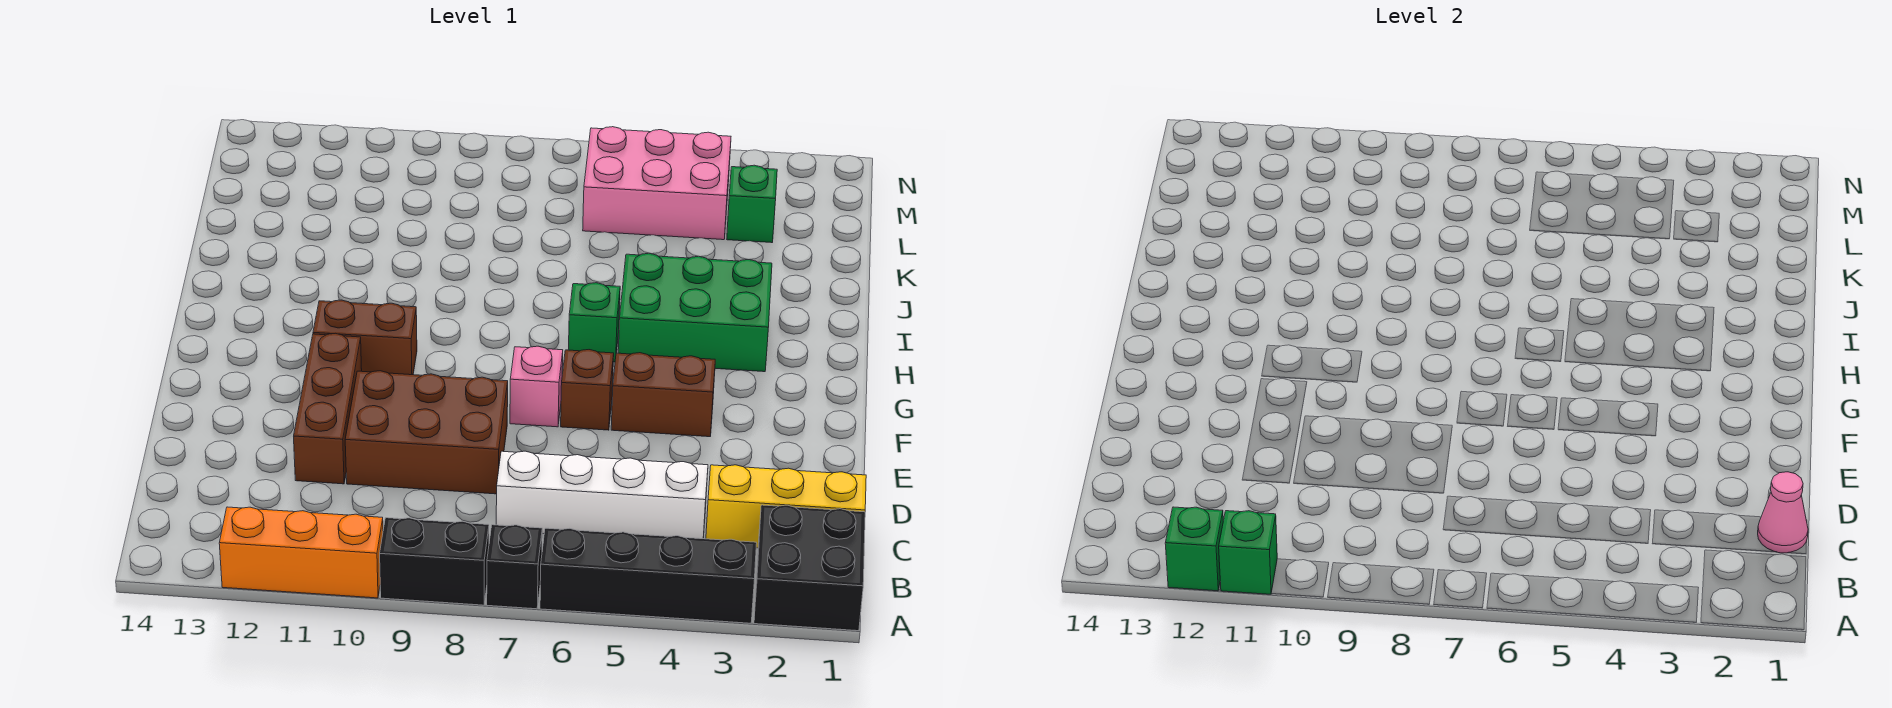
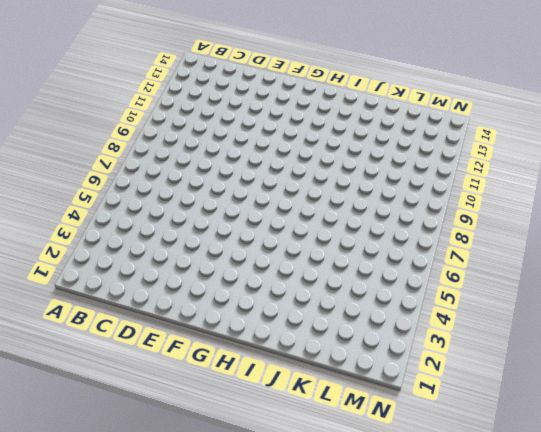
none -> black 2x2 brick [754,505,865,631]
none -> black 1x4 brick [540,528,757,623]
none -> black 1x1 brick [487,525,542,609]

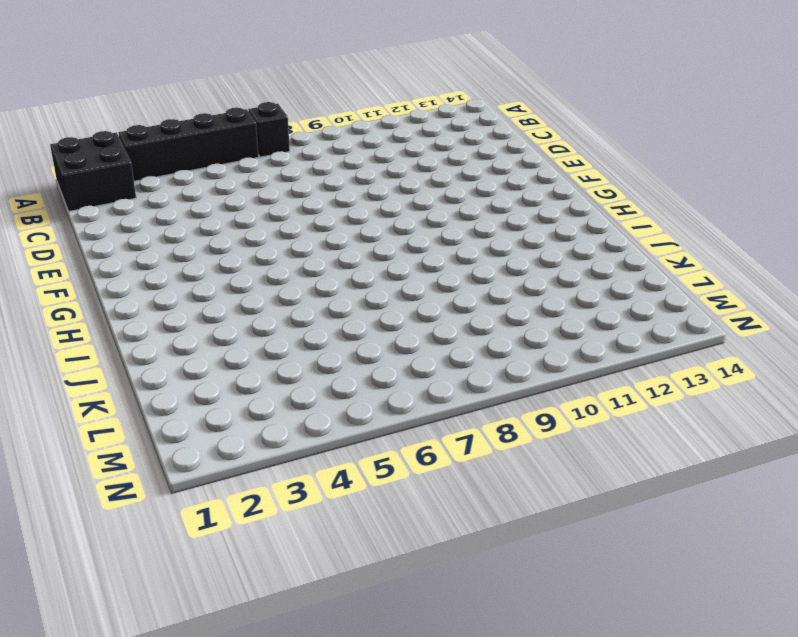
none -> black 1x2 brick [380,518,489,605]
none -> orange 1x3 brick [219,507,383,598]
none -> yellow 1x3 brick [706,465,866,548]

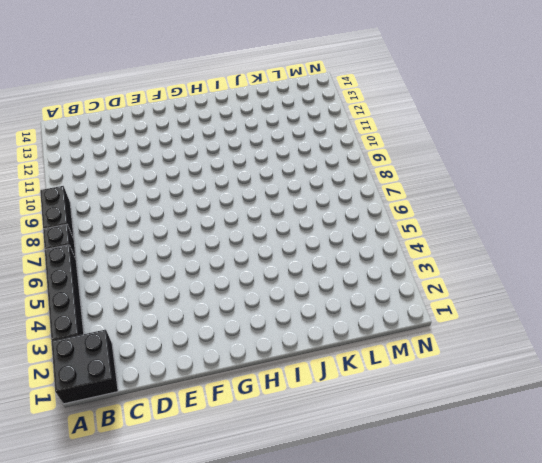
none -> orange 1x3 brick [219,507,383,598]
none -> yellow 1x3 brick [706,465,866,548]
none -> white 1x4 brick [496,451,708,539]

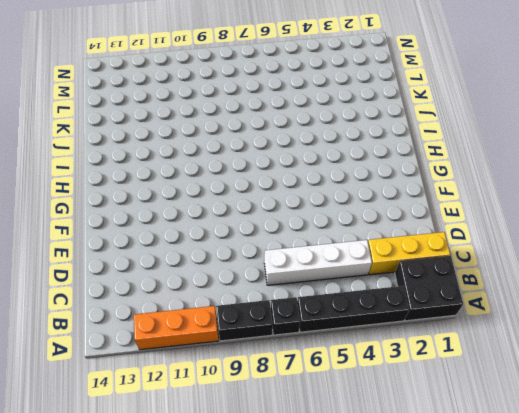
none -> brown 2x3 brick [345,371,508,494]
none -> brown 1x3 brick [294,333,362,484]
none -> brown 1x2 brick [611,353,715,437]

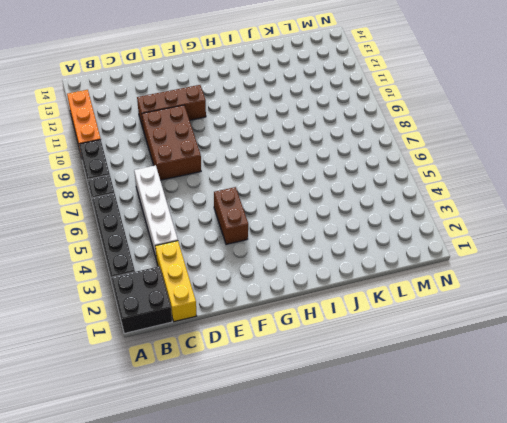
none -> brown 1x1 brick [561,350,614,430]
none -> pink 1x1 brick [510,346,563,427]
none -> brown 1x2 brick [313,300,417,375]

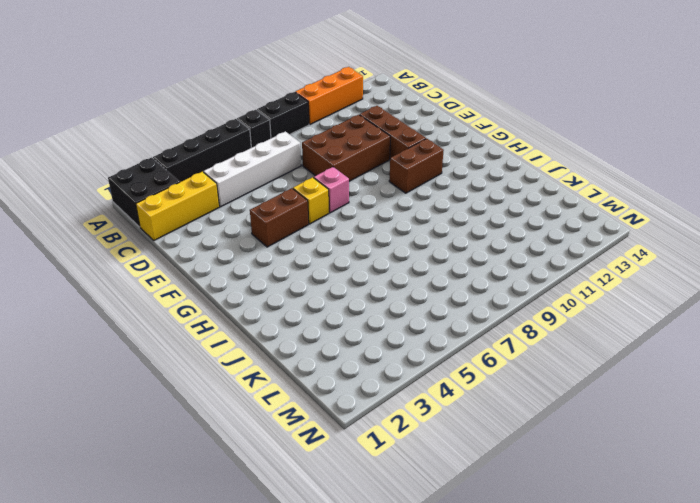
yellow 1x1 brick [293,177,329,224] -> brown 1x1 brick [561,350,614,430]
none -> green 2x3 brick [618,253,772,372]
none -> green 1x1 brick [569,283,620,362]
none -> green 1x1 brick [727,165,777,243]

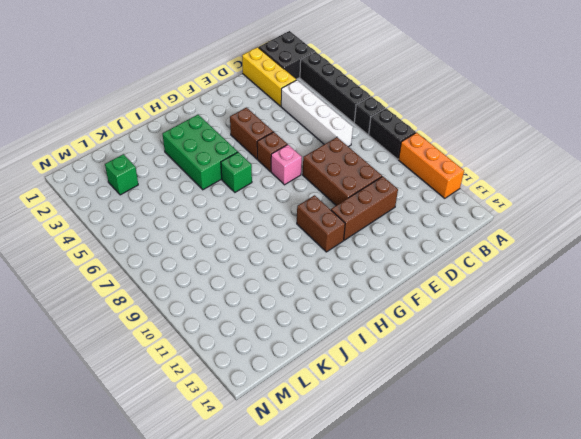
none -> pink 2x3 brick [583,127,731,240]
none -> green 1x1 brick [1219,511,1277,594]
none -> green 1x1 brick [1165,507,1223,591]

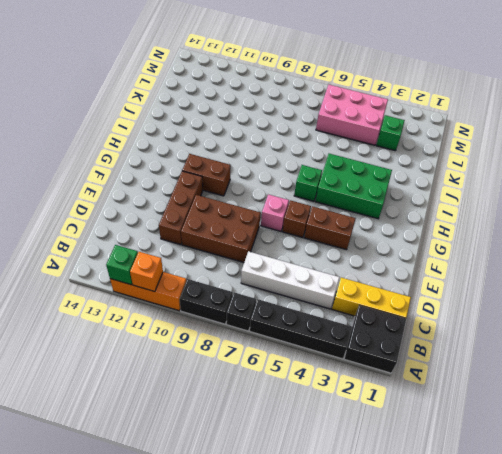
orange 1x1 brick [130,252,163,292] -> green 1x1 brick [1219,511,1277,594]
none -> pink 1x1 cone [1758,472,1808,553]

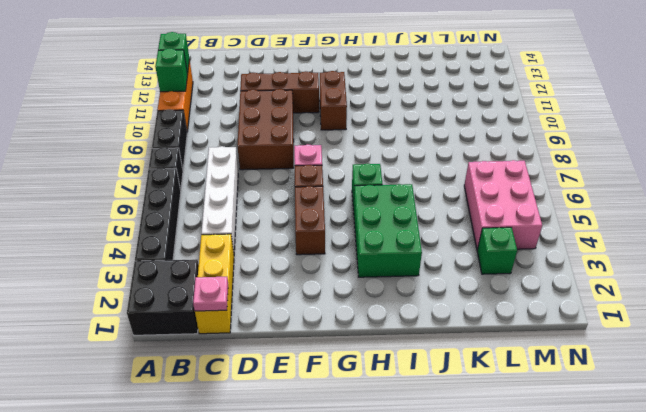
pink 1x1 plate [193,277,228,311] -> pink 1x1 cone [1758,472,1808,553]

